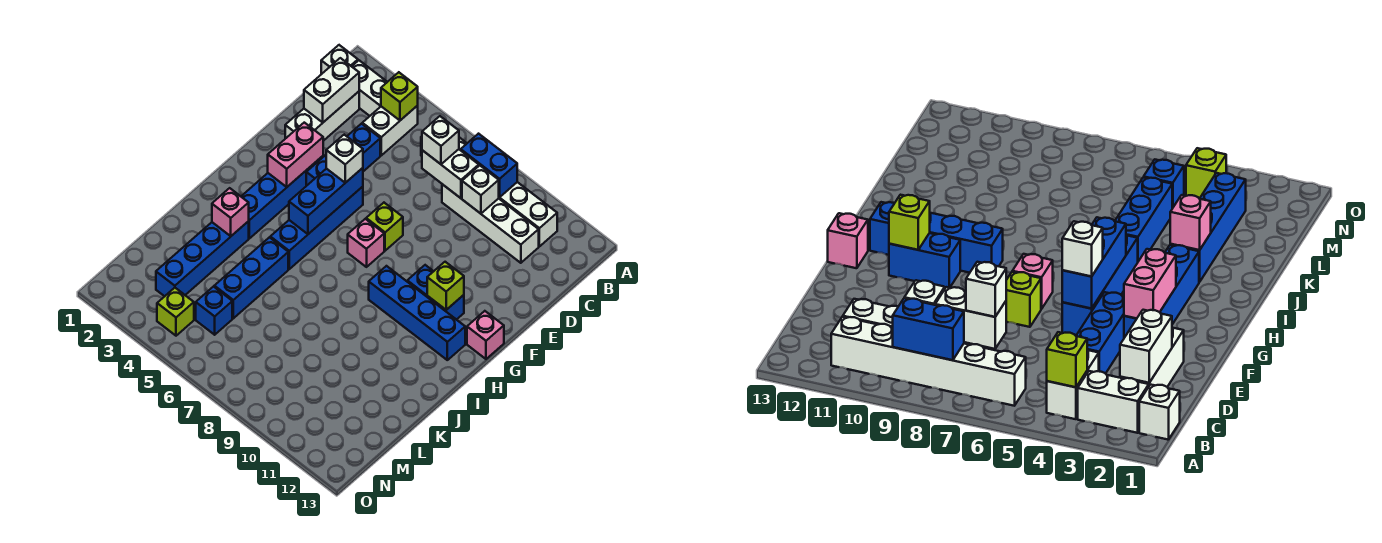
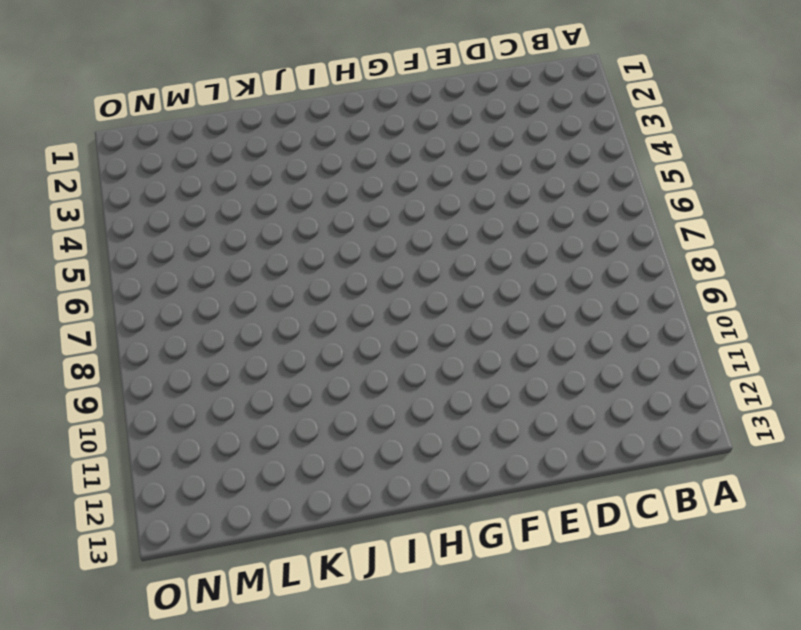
none -> white 1x1 brick [321,45,358,74]
none -> white 1x2 brick [352,60,387,116]
none -> white 1x2 brick [362,106,418,155]

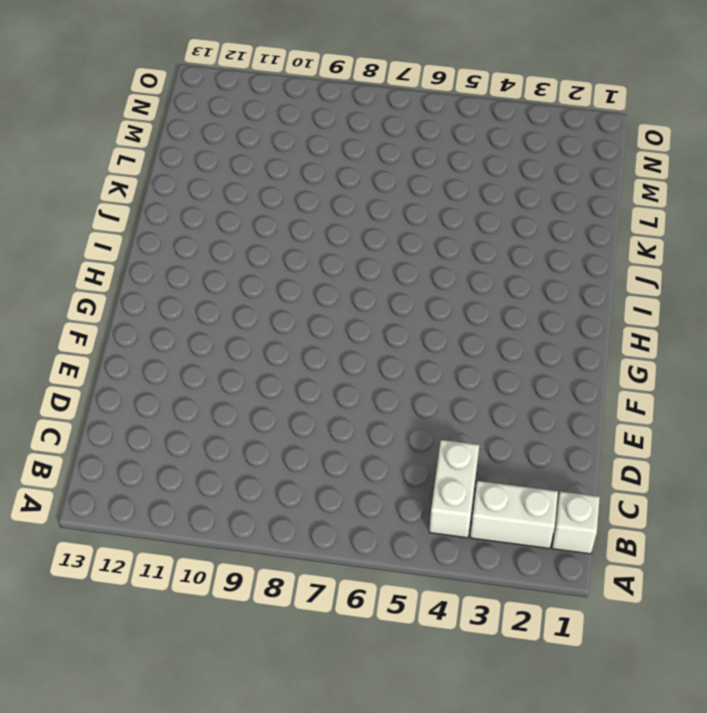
none -> white 1x6 brick [421,136,557,246]
none -> white 1x3 brick [285,92,359,141]
none -> white 1x4 brick [442,184,539,263]

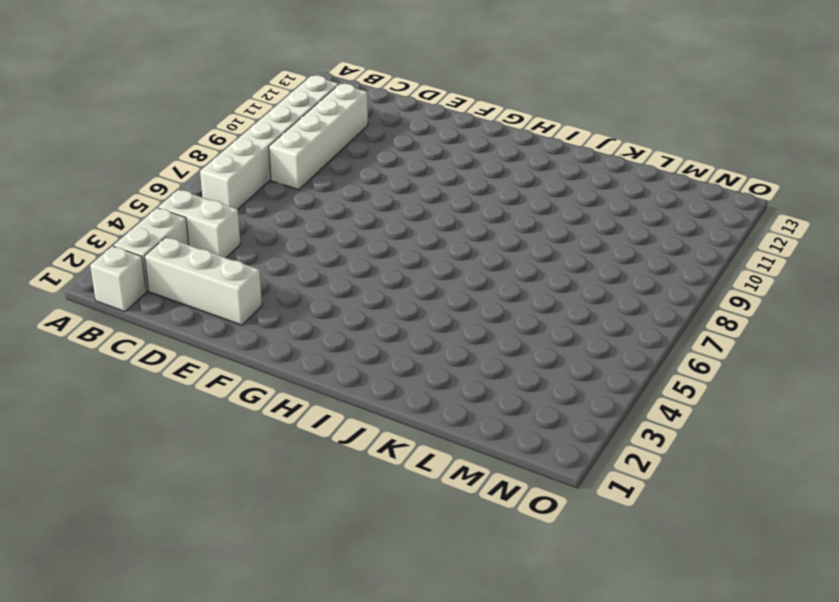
none -> blue 1x3 brick [306,124,380,186]
none -> blue 1x4 brick [241,156,323,238]
none -> blue 1x4 brick [270,187,363,269]

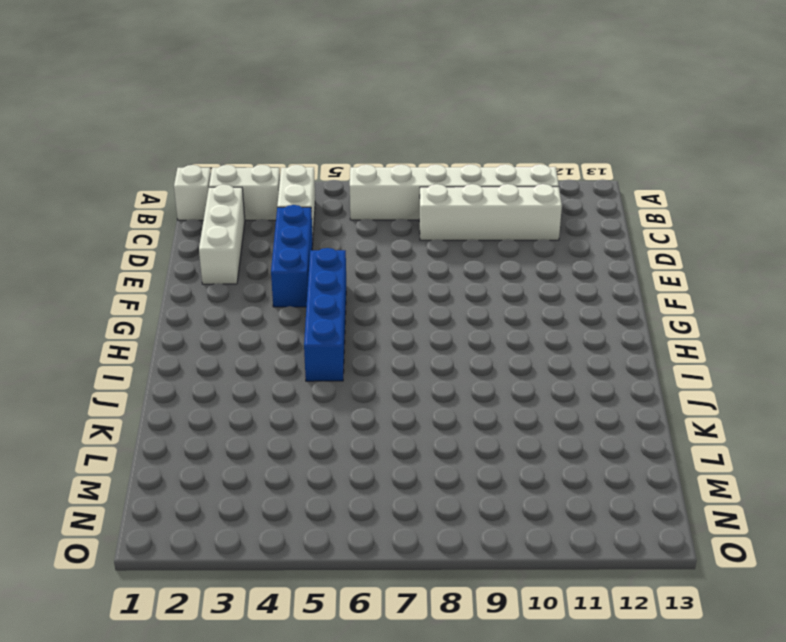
none -> blue 1x4 brick [241,156,323,238]
none -> lime 1x1 brick [366,203,403,251]
none -> pink 1x1 brick [348,219,384,267]

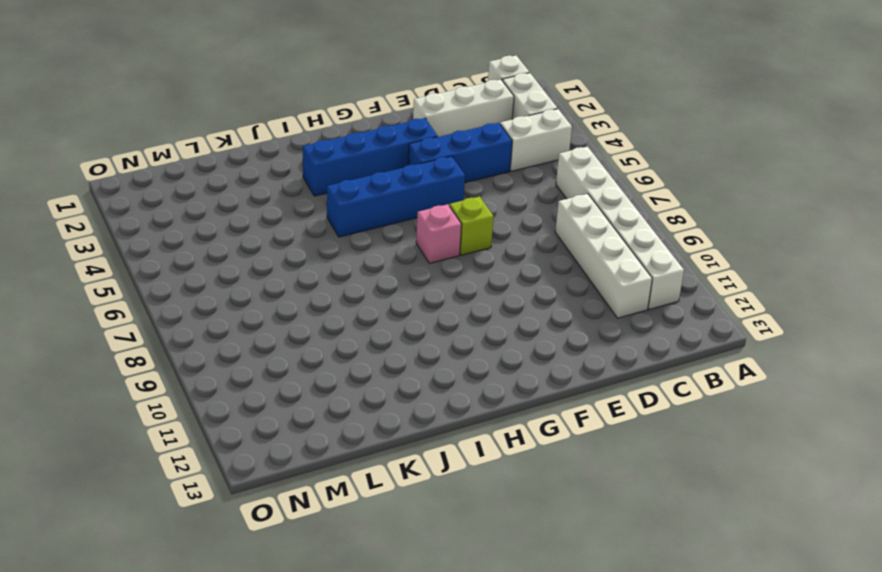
none -> blue 1x2 brick [407,265,464,320]
none -> pink 1x1 brick [467,311,504,359]
none -> blue 1x4 brick [369,266,465,360]

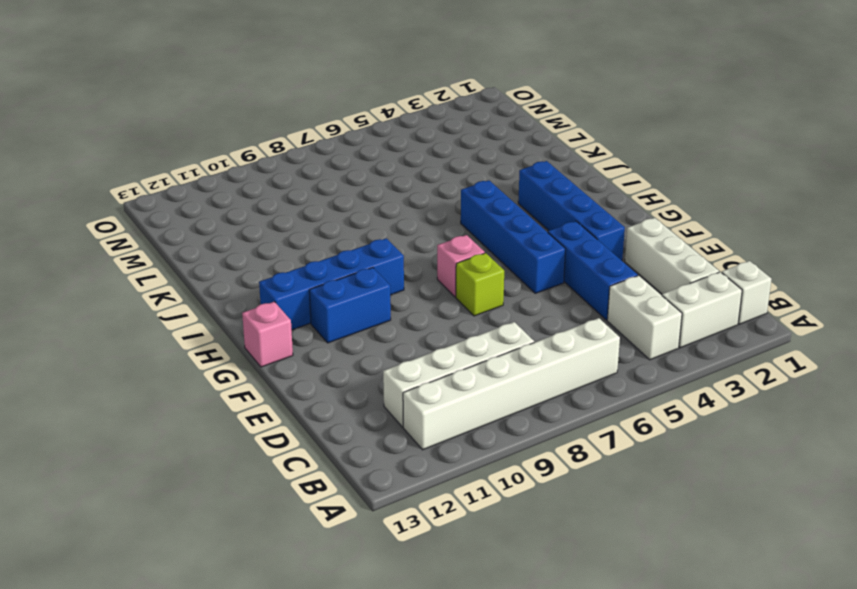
none -> blue 1x4 brick [156,221,249,296]
none -> blue 1x3 brick [214,237,288,318]
none -> blue 1x1 brick [196,287,232,335]

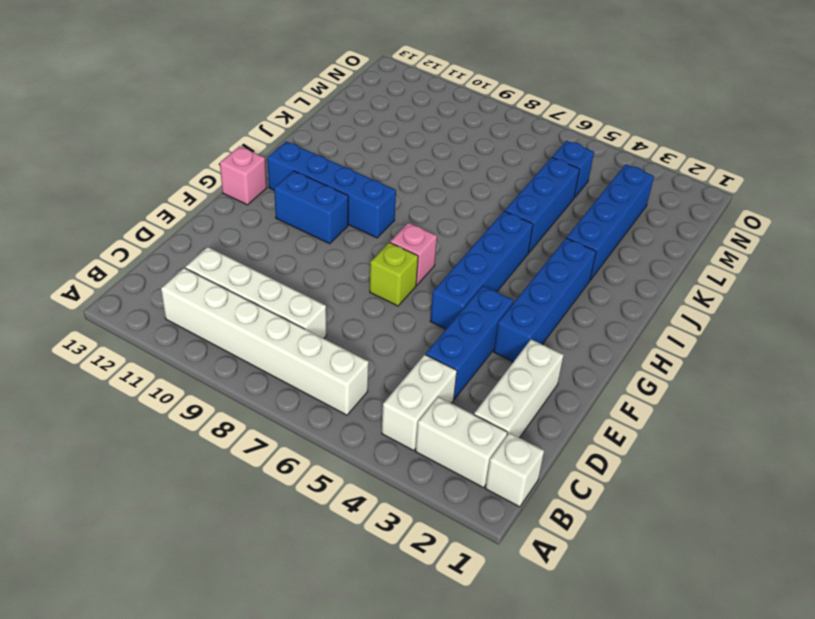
none -> lime 1x1 brick [157,288,194,336]
none -> lime 1x1 brick [381,72,418,120]
none -> blue 1x2 brick [461,134,517,197]

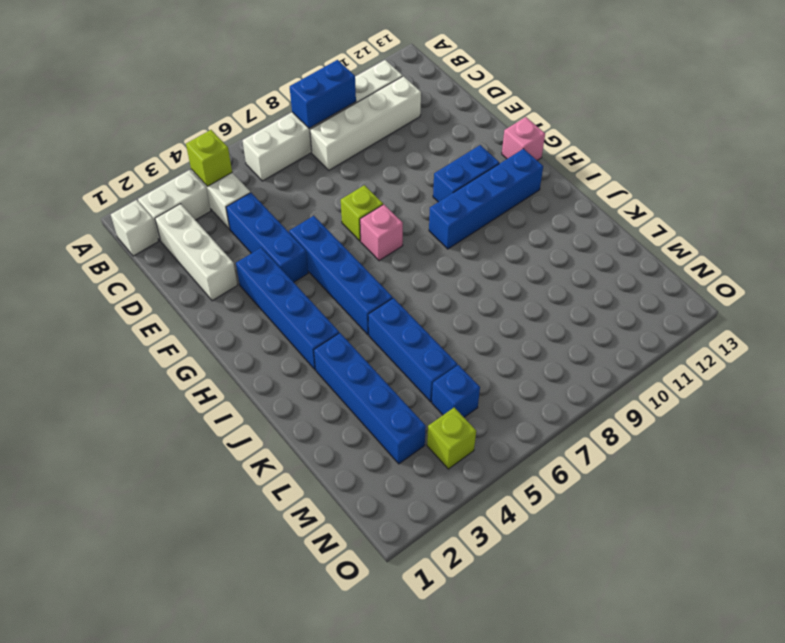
none -> white 1x2 brick [304,58,359,123]
none -> white 1x2 brick [422,149,479,198]
none -> white 1x1 brick [462,165,499,214]

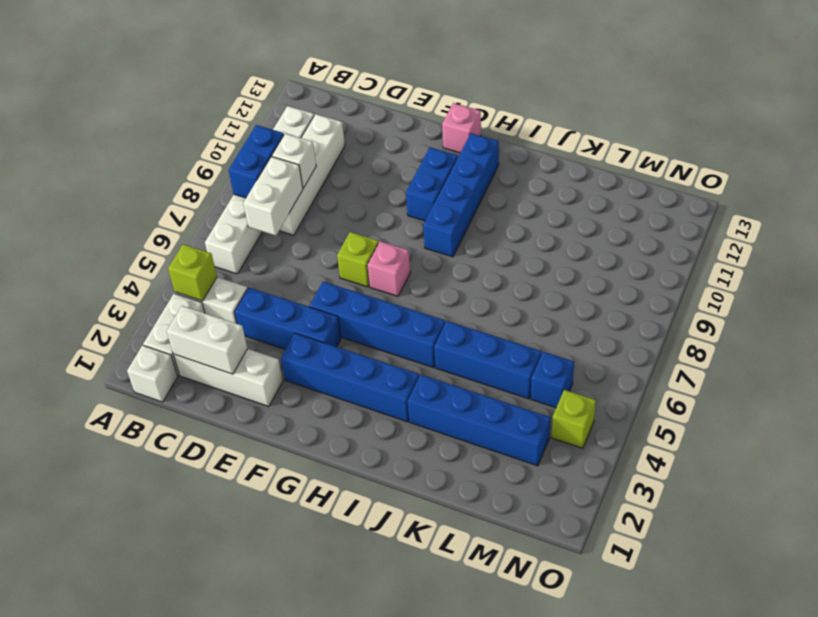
none -> pink 1x2 brick [268,123,323,187]
none -> blue 1x3 brick [289,168,363,234]
none -> lime 1x1 brick [427,262,464,310]

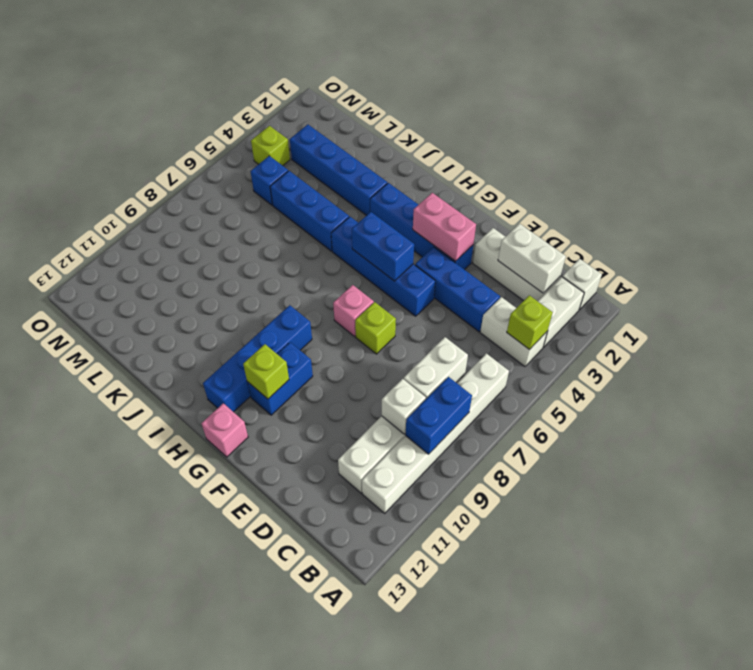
blue 1x2 brick [352,212,414,281] -> blue 1x3 brick [289,168,363,234]
none -> pink 1x1 brick [212,188,249,236]
none -> white 1x1 brick [422,116,459,164]
none -> white 1x1 brick [326,135,363,183]

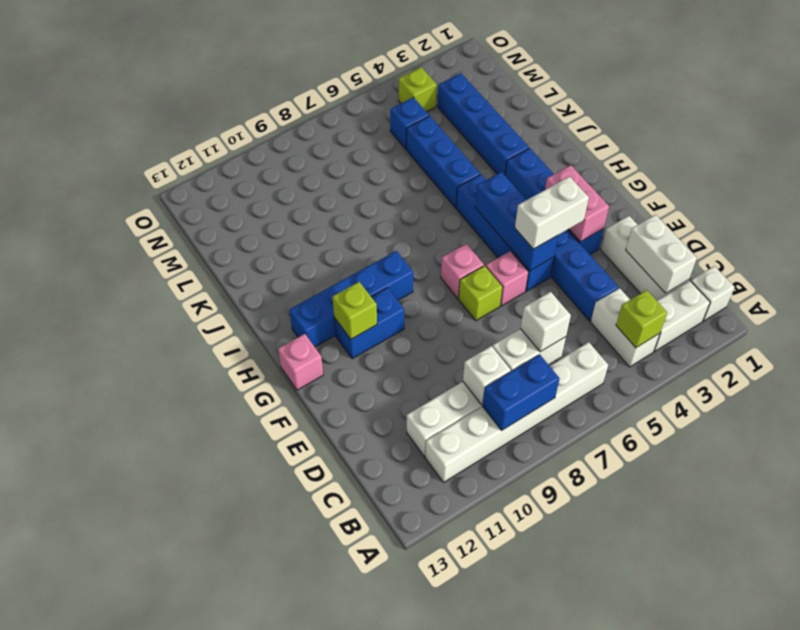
white 1x2 brick [515,177,589,249] -> white 1x1 brick [326,135,363,183]
pink 1x1 brick [486,251,528,306] -> pink 1x1 brick moved to [212,188,249,236]

